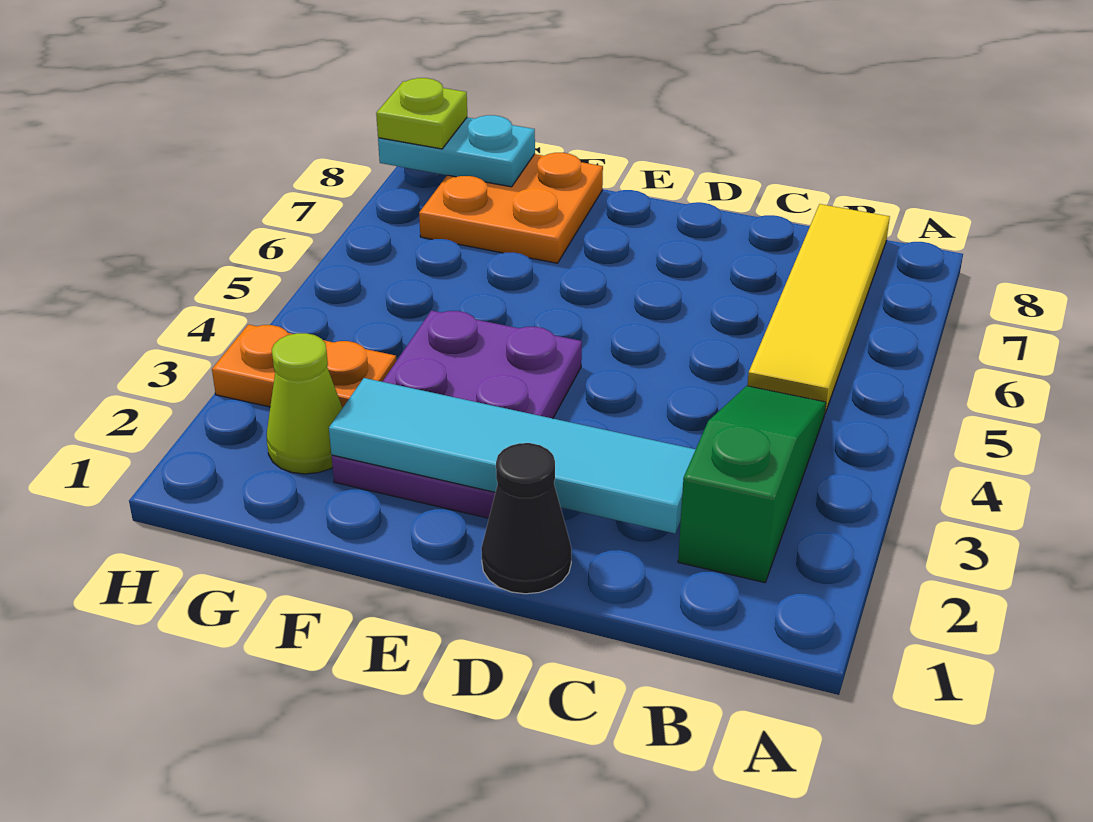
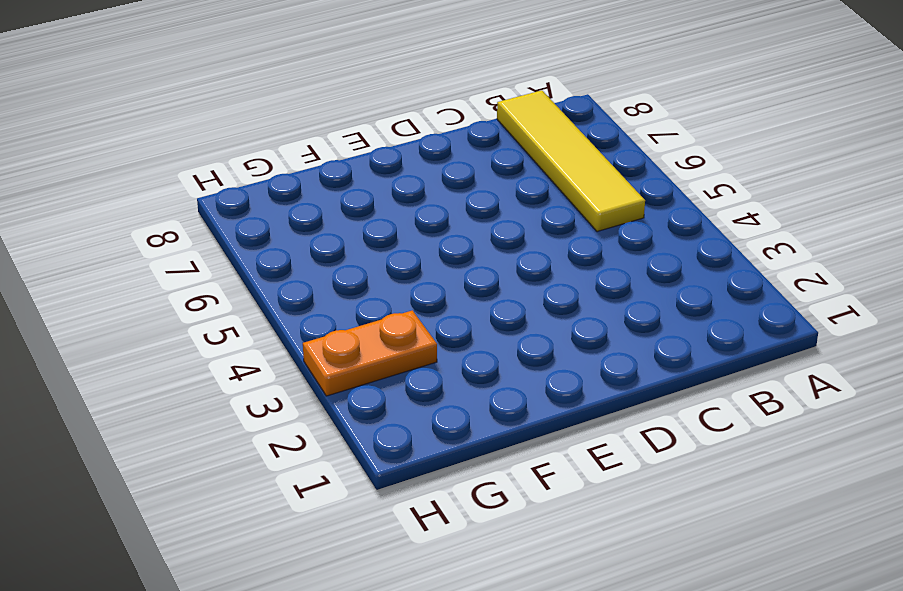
none -> green 1x3 slope [678,386,826,583]
none -> black 1x1 cone [481,443,571,594]

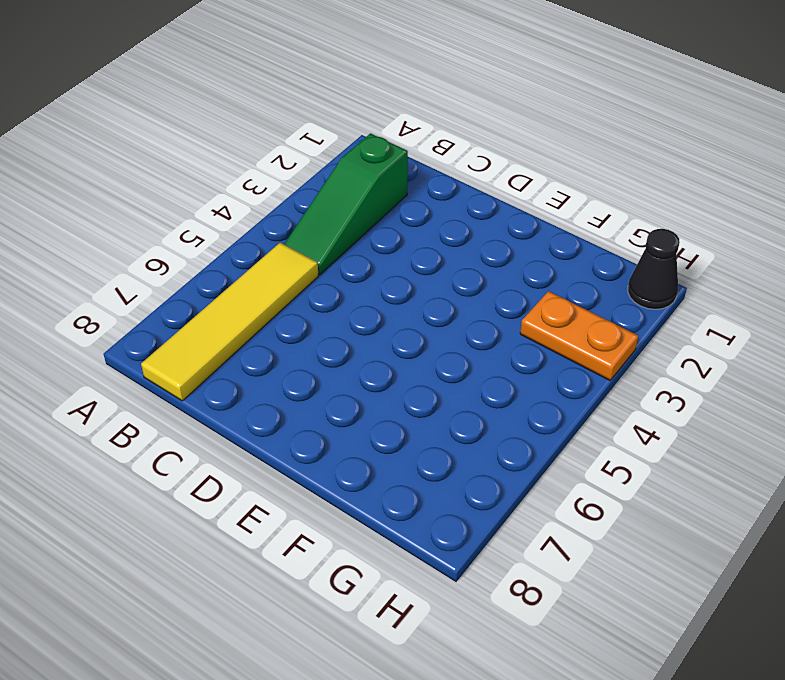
black 1x1 cone [628,229,680,309] -> black 1x1 cone moved to [481,443,571,594]
none -> purple 2x3 plate [332,311,582,518]
none -> orange 2x2 plate [419,153,603,263]

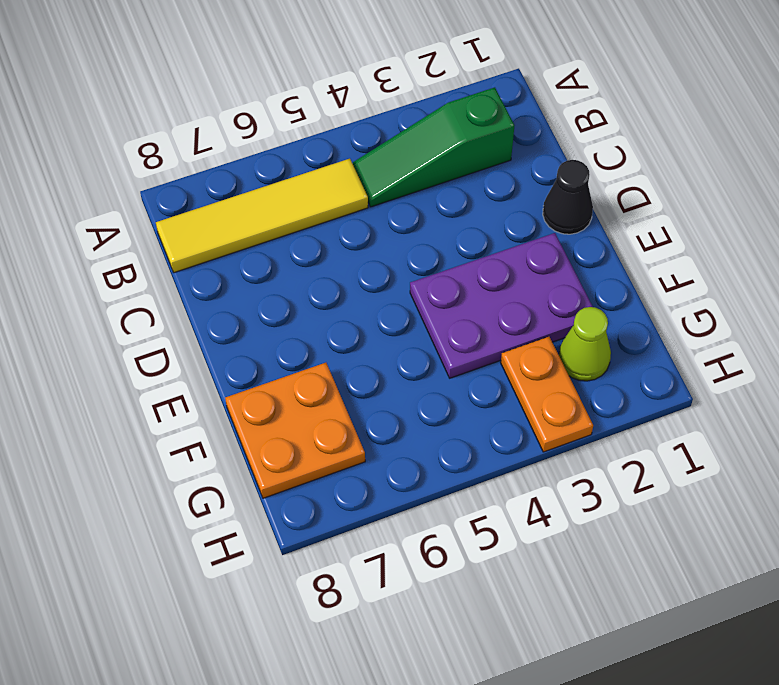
none -> cyan 1x4 tile [329,378,696,533]
none -> cyan 1x2 plate [378,115,535,187]

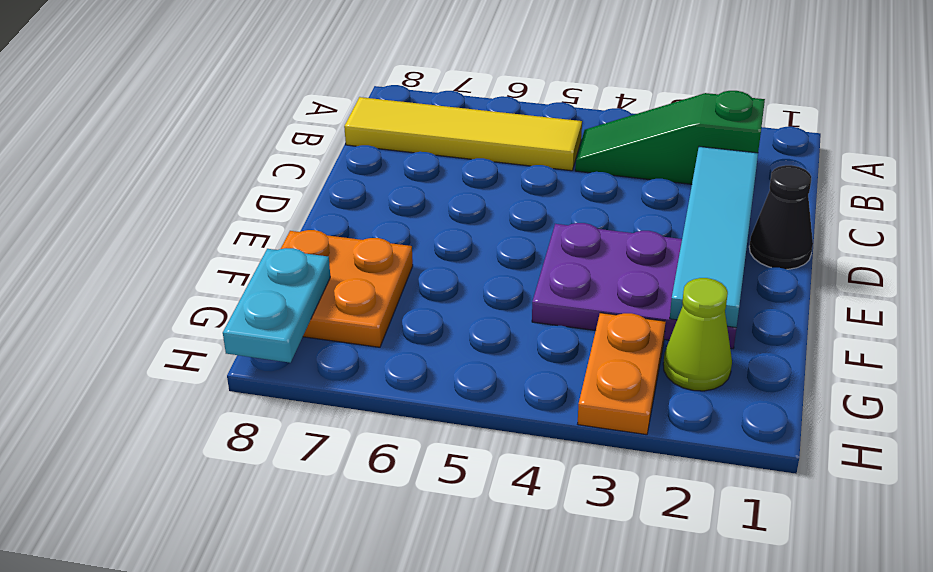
none -> lime 1x1 plate [376,78,467,149]

